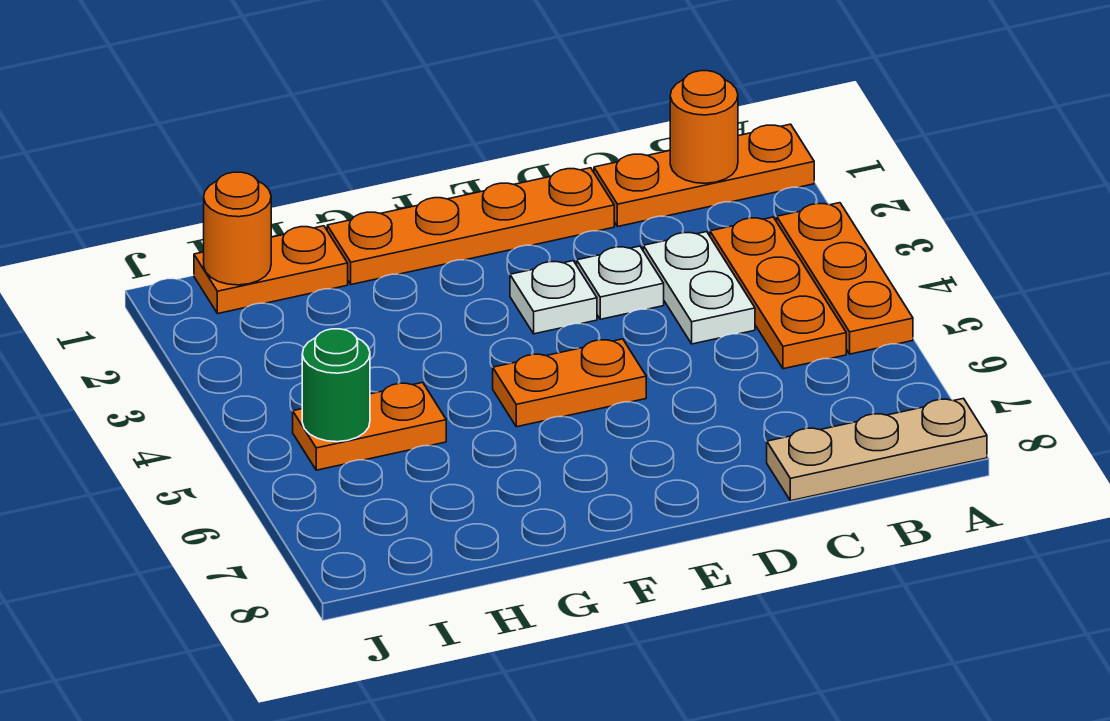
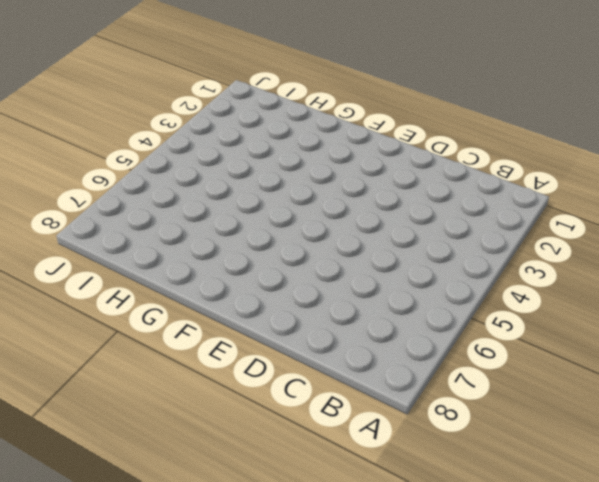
none -> orange 1x3 plate [594,124,814,226]
none -> orange 1x3 plate [777,203,913,354]
none -> tan 1x3 plate [767,398,987,501]

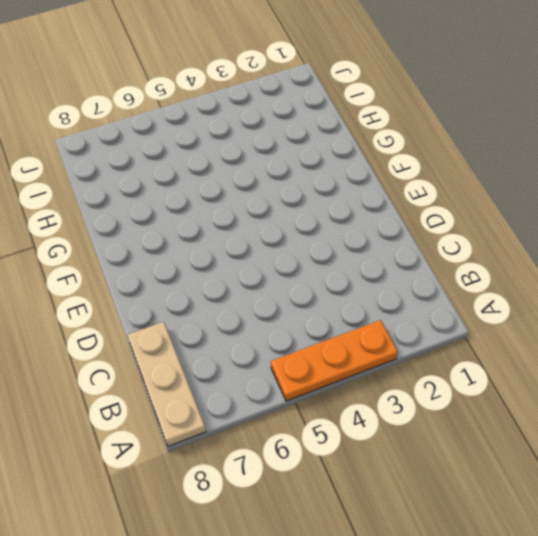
none -> orange 1x3 plate [594,124,814,226]
none -> orange 1x3 plate [710,217,846,369]
none -> white 1x2 plate [643,232,755,344]

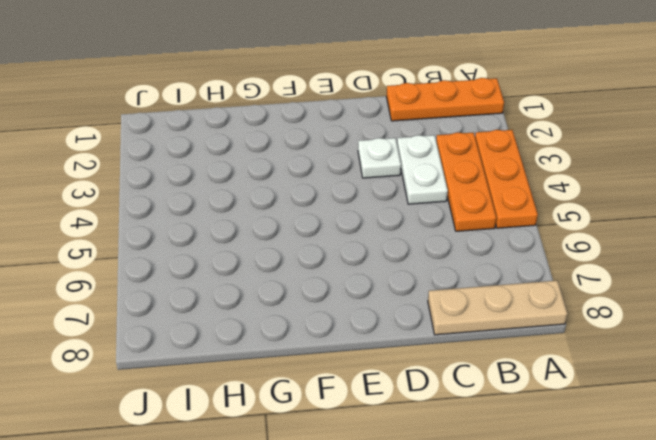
none -> orange 1x4 plate [327,168,614,285]
none -> white 1x1 plate [510,261,597,334]
none -> orange 1x2 plate [493,339,646,427]

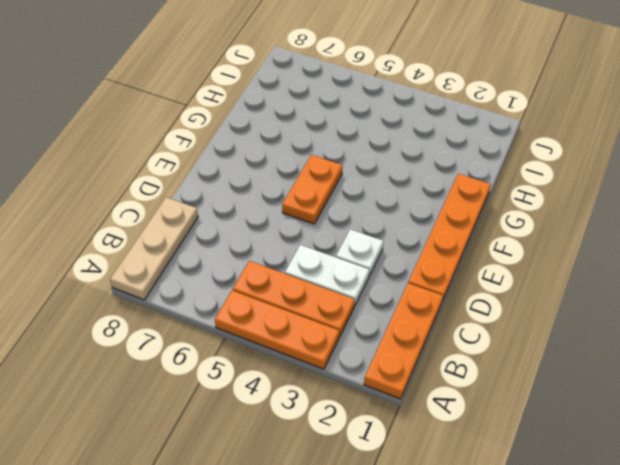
none -> white 1x1 plate [510,261,597,334]
none -> orange 1x2 plate [194,226,348,314]
none -> orange 1x2 plate [293,383,446,470]

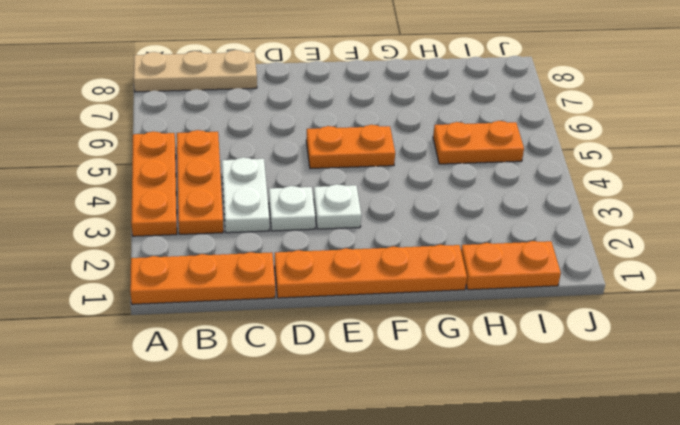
none -> orange 1x1 round brick [670,71,738,183]
none -> orange 1x1 round brick [204,172,271,285]
none -> green 1x1 round brick [302,329,370,442]

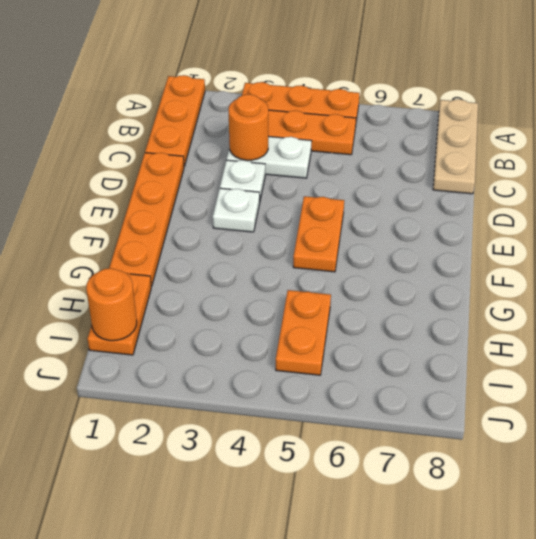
orange 1x1 round brick [229,94,268,160] -> orange 1x1 round brick moved to [670,71,738,183]
none -> green 1x1 round brick [302,329,370,442]

